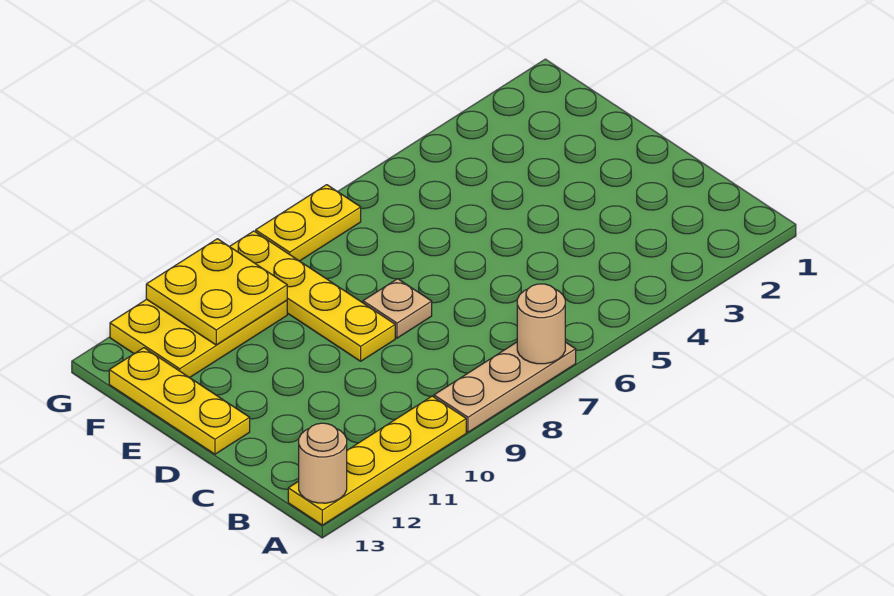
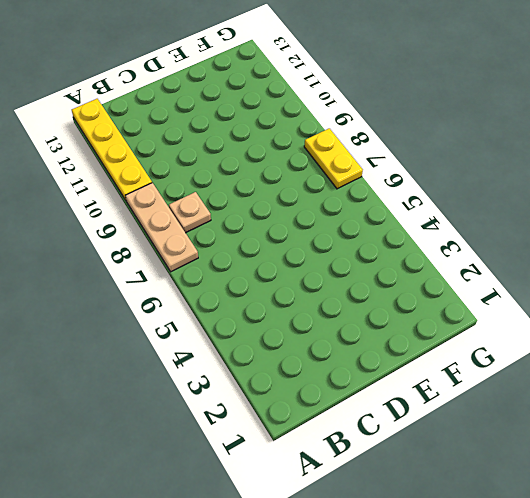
tan 1x1 plate [169,192,211,233] -> tan 1x1 plate moved to [363,279,432,338]
none -> yellow 1x4 plate [229,231,395,361]
none -> yellow 1x3 plate [109,348,250,454]

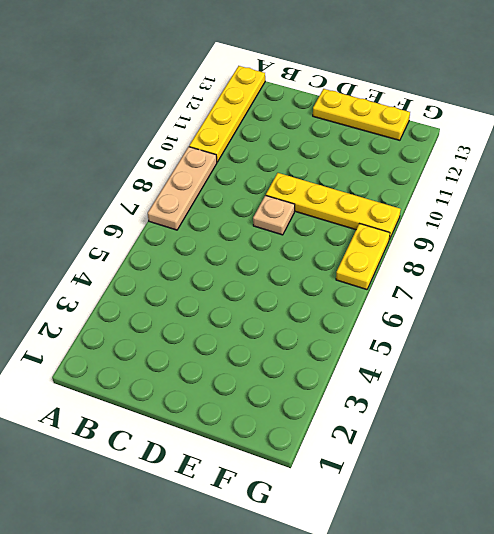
none -> yellow 2x3 plate [110,299,287,378]
none -> tan 1x1 round brick [517,284,565,364]

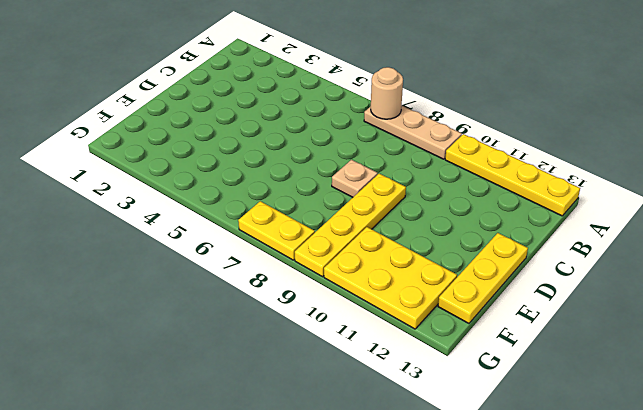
none -> tan 1x1 round brick [299,423,347,503]
none -> yellow 2x2 plate [146,239,287,345]

